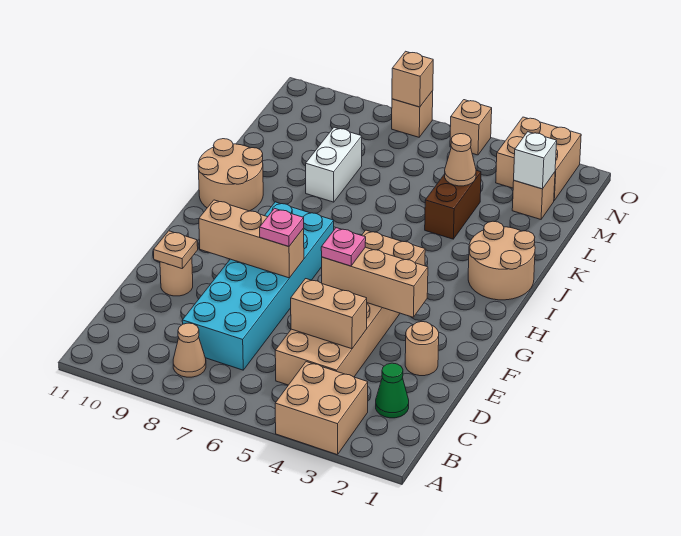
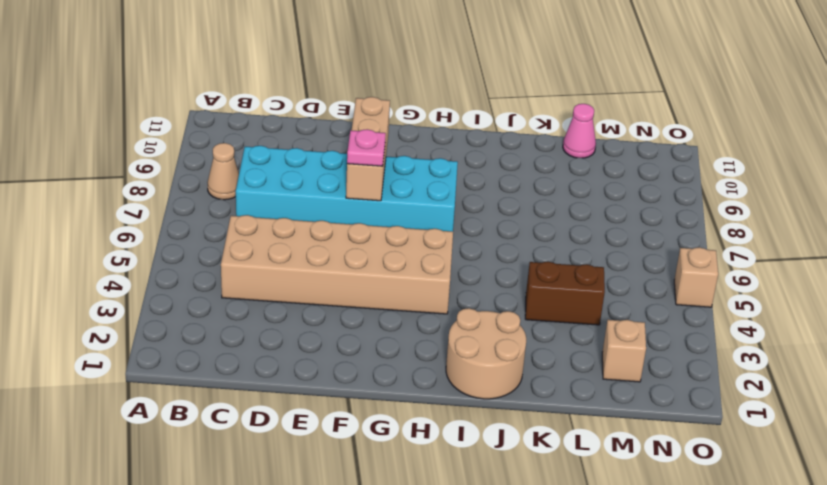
pink 1x1 cone [563,104,596,158] -> none
none -> tan 2x2 brick [275,362,368,455]
none -> green 1x1 cone [376,363,409,418]
none -> tan 1x1 round brick [405,322,439,376]

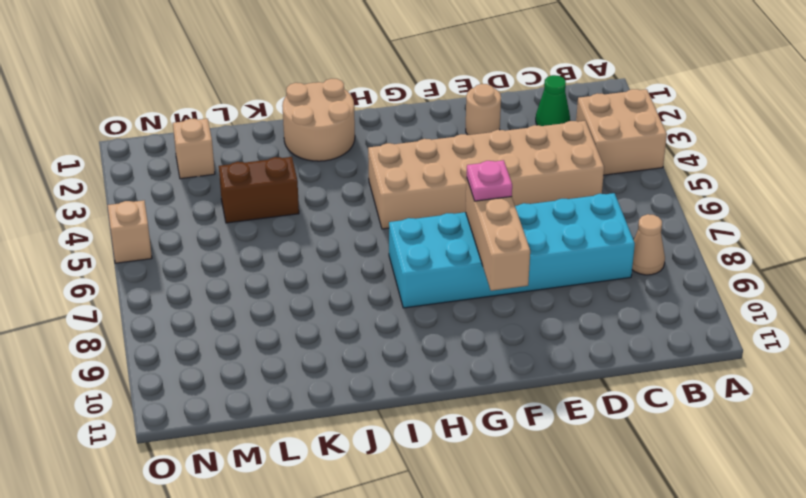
none -> tan 1x1 round brick [160,258,193,296]
none -> tan 2x2 round brick [198,139,263,211]
none -> white 1x2 brick [306,127,362,202]

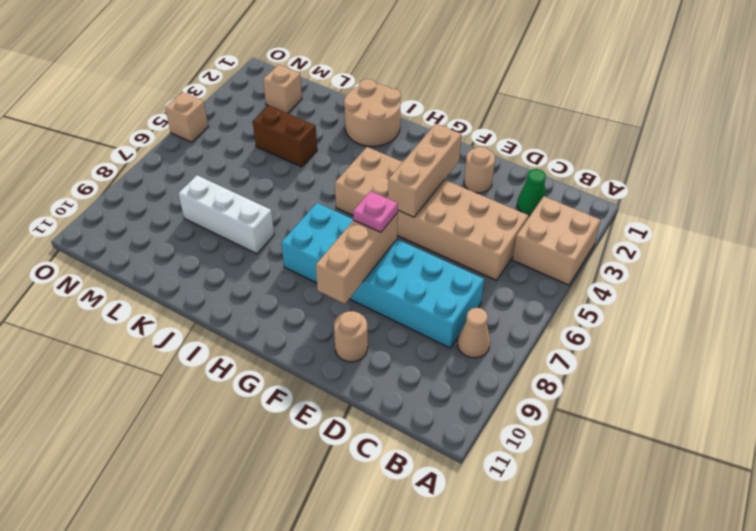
white 1x3 brick [178,175,274,254] -> white 1x2 brick [306,127,362,202]
none -> tan 2x2 round brick [198,139,263,211]
none -> tan 2x2 brick [496,117,581,200]
none -> tan 1x1 brick [392,91,433,137]

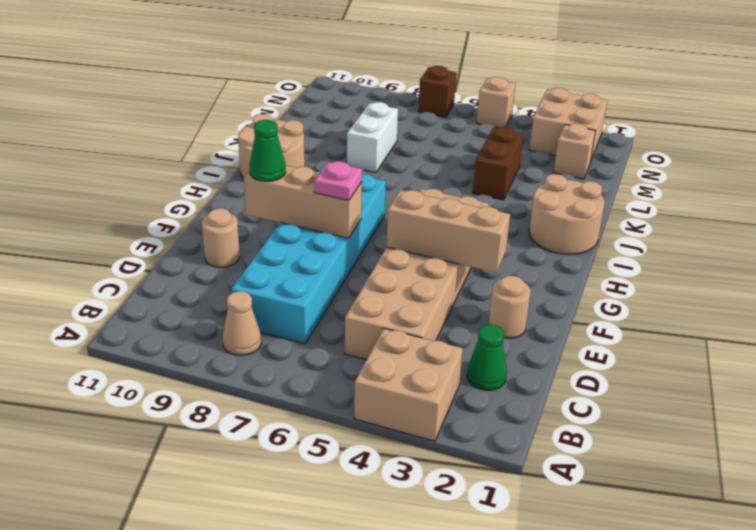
green 1x1 cone [249,120,286,181] -> none
brown 1x1 brick [418,66,456,117] -> tan 1x1 brick [392,91,433,137]
none -> tan 1x2 brick [291,279,367,349]
none -> tan 1x1 plate [153,231,198,269]
none -> tan 1x1 cone [445,134,476,186]

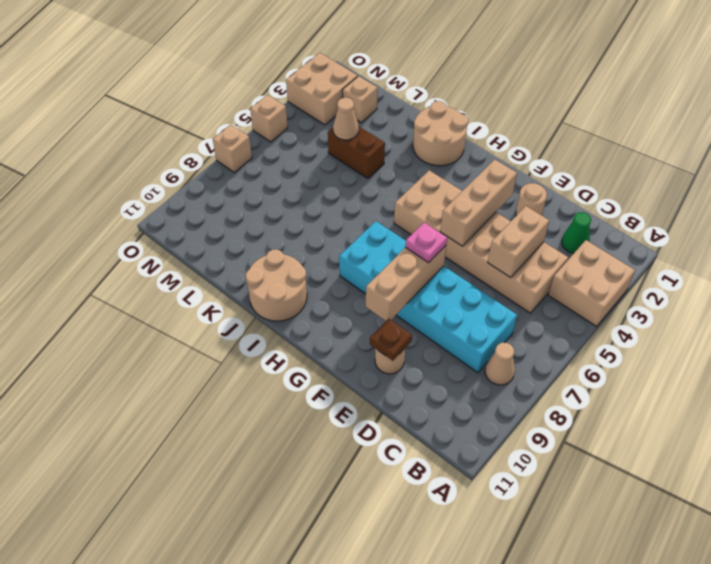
brown 1x1 plate [370,319,412,361] -> tan 1x1 plate [153,231,198,269]
none -> white 1x2 brick [306,127,362,202]
none -> white 1x1 brick [514,132,557,189]
none -> tan 1x1 brick [392,51,433,107]

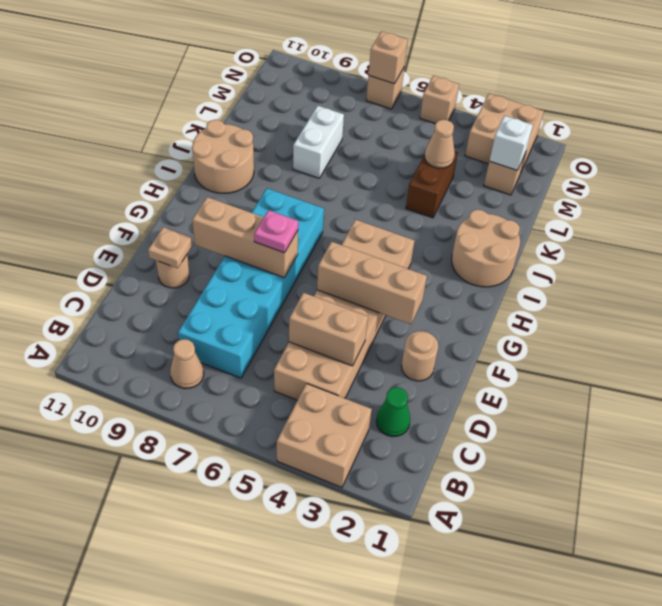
none -> pink 1x1 plate [321,228,366,266]

